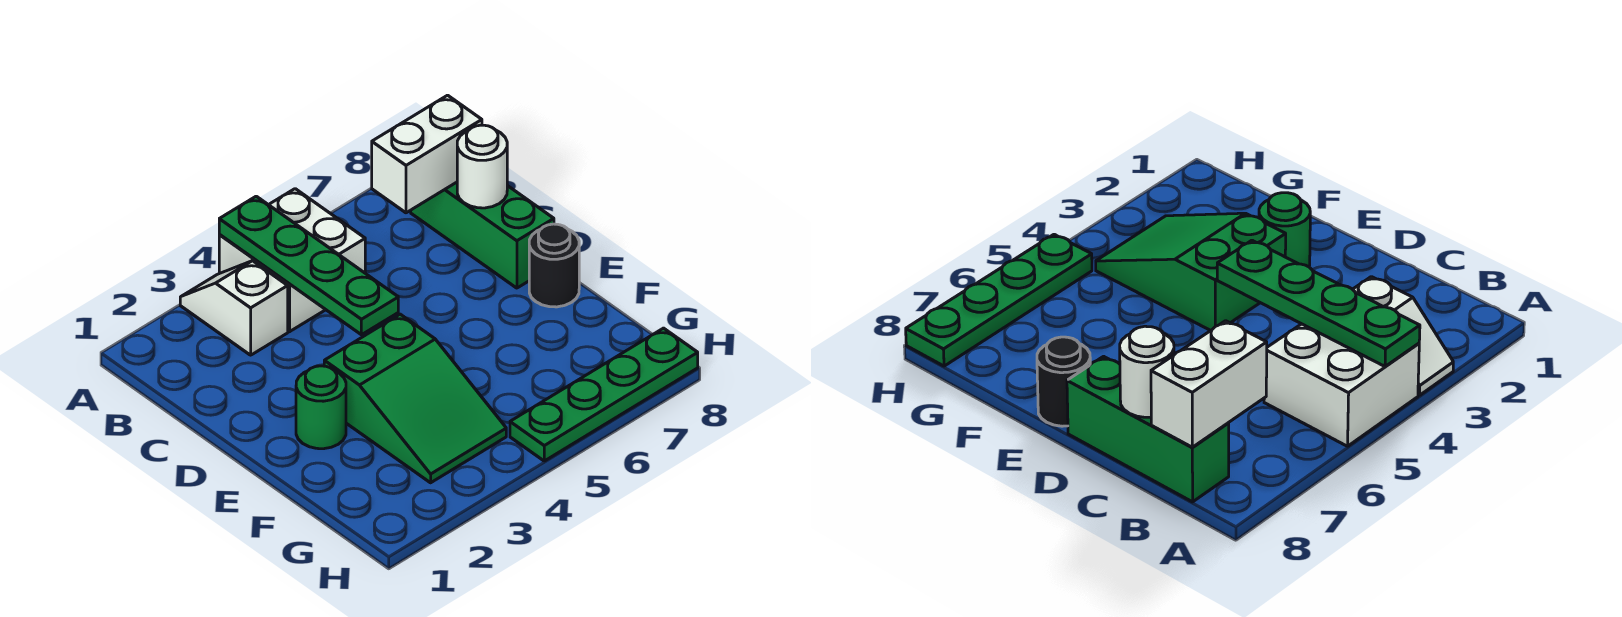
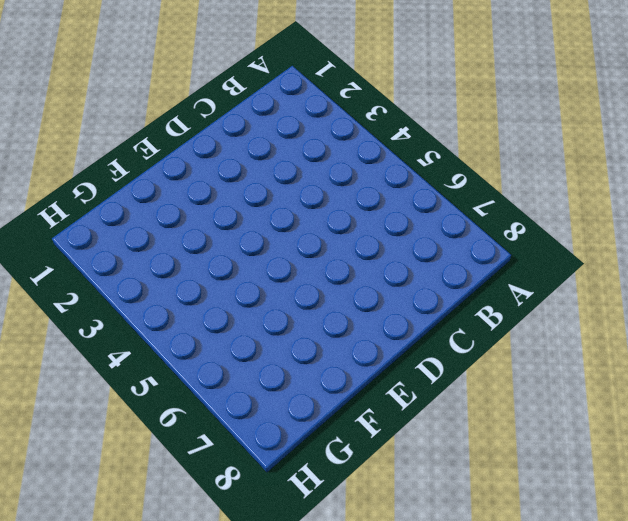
none -> white 1x2 slope [180,261,288,355]
none -> white 2x2 brick [219,189,365,332]

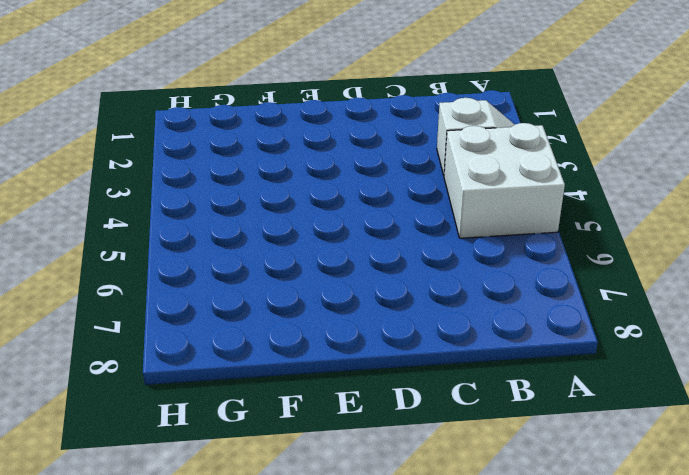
none -> green 1x3 brick [411,182,554,288]
none -> green 1x1 round brick [296,366,346,449]

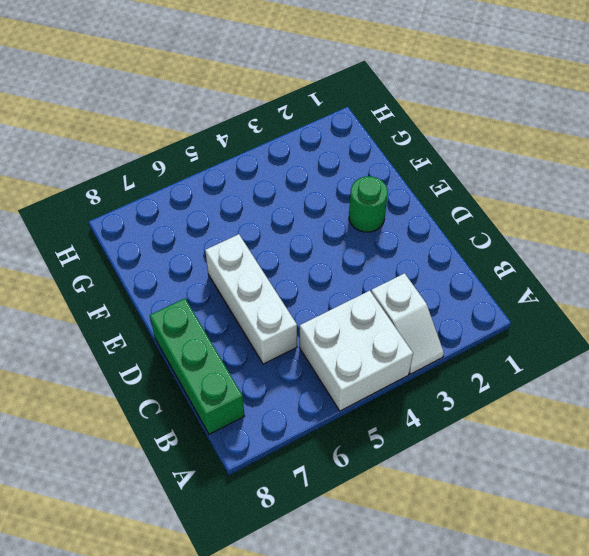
white 1x3 brick [205,234,297,364] -> none
none -> green 2x3 slope [324,314,506,483]
none -> black 1x1 round brick [529,224,579,307]

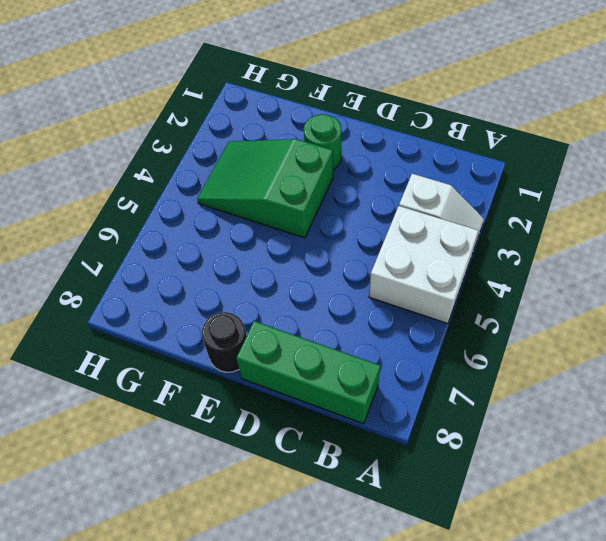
none -> green 1x4 plate [510,328,698,461]
none -> green 1x4 plate [219,196,398,335]

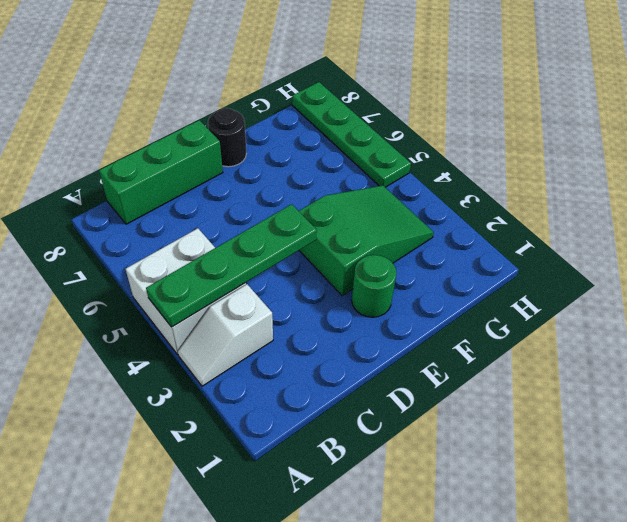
none -> white 1x2 brick [372,95,482,213]
none -> white 1x1 round brick [457,125,507,208]

